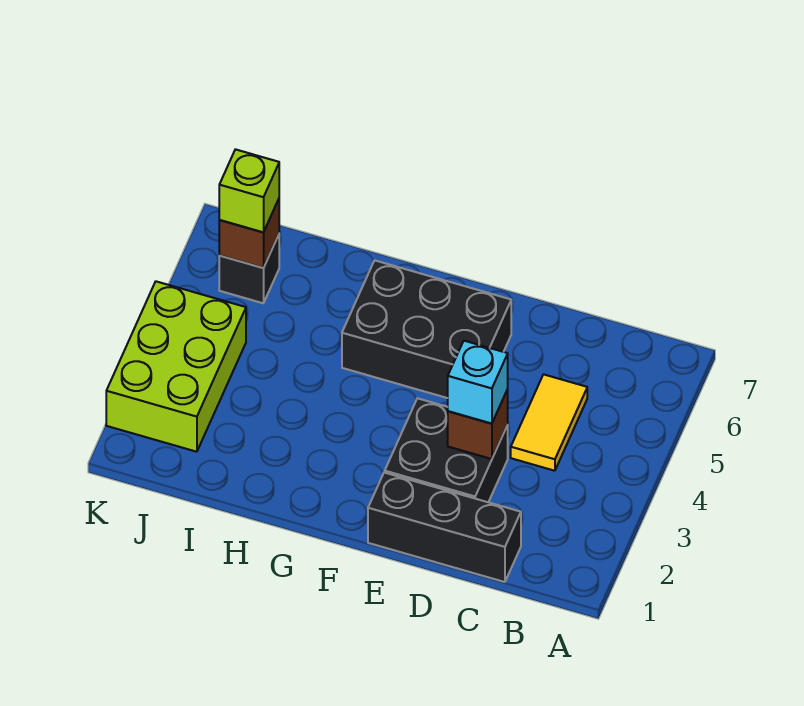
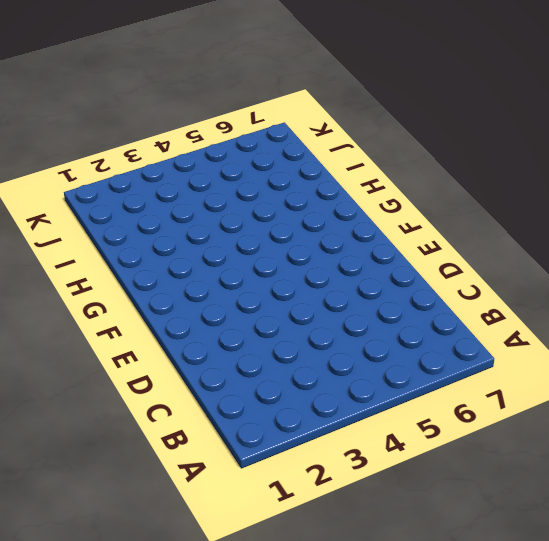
none -> black 1x3 brick [368,472,521,582]
none -> yellow 1x2 tile [511,374,587,471]

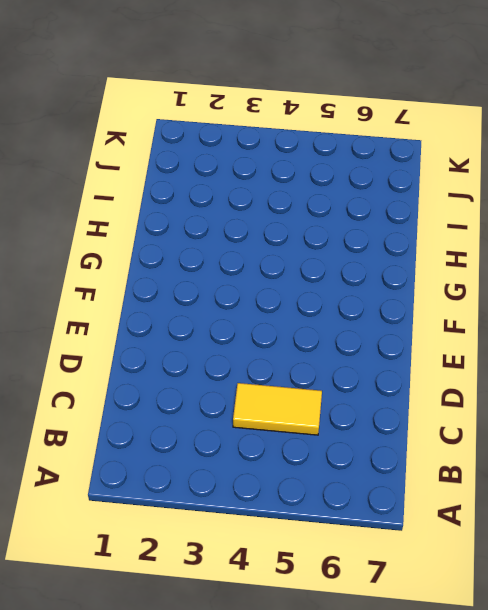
none -> black 1x3 brick [368,472,521,582]
none -> black 2x2 brick [385,398,508,502]

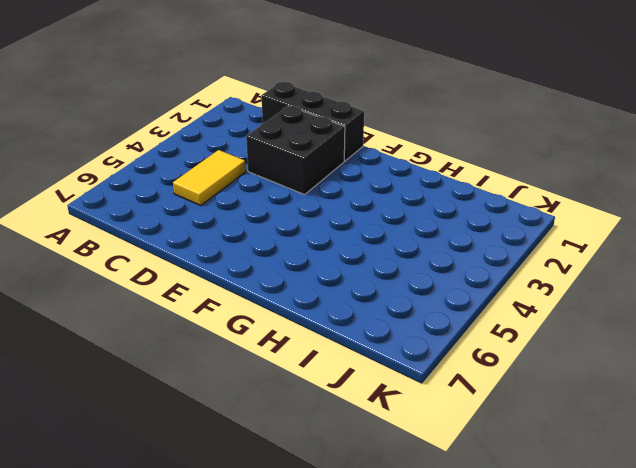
none -> black 2x3 brick [342,260,511,398]
none -> lime 2x3 brick [106,281,246,452]

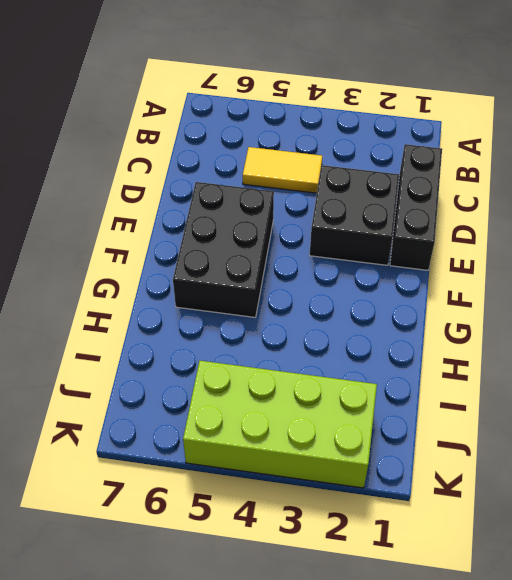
lime 2x4 brick [183,361,377,488] -> lime 2x3 brick [106,281,246,452]
none -> black 1x1 brick [219,235,279,303]
none -> brown 1x1 brick [448,390,508,459]

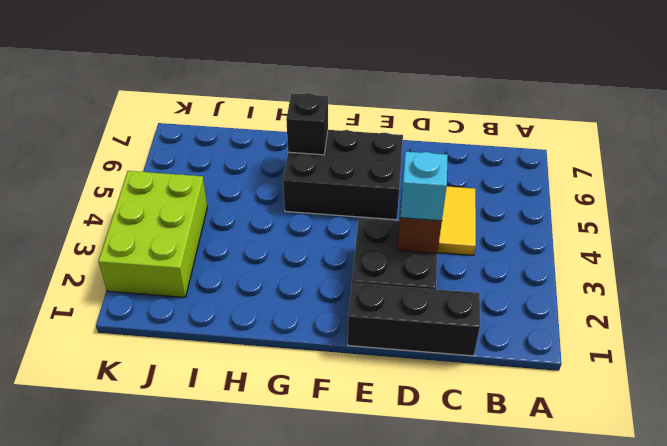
black 1x1 brick [286,93,328,155] -> black 1x1 brick moved to [219,235,279,303]
none -> brown 1x1 brick [219,199,279,268]
none -> lime 1x1 brick [219,149,279,232]

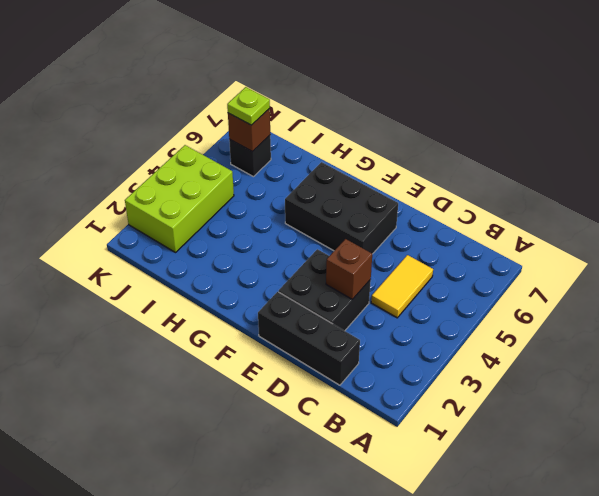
lime 1x1 plate [227,87,270,125] -> lime 1x1 brick [219,149,279,232]
none -> cyan 1x1 brick [448,341,508,424]

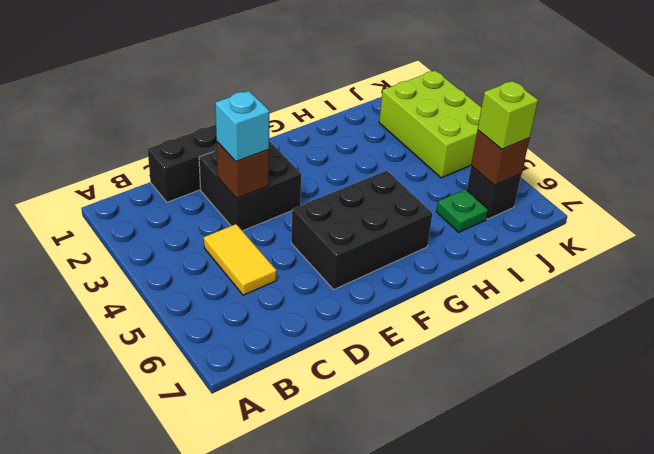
green 1x1 plate [436,189,488,232] -> none

